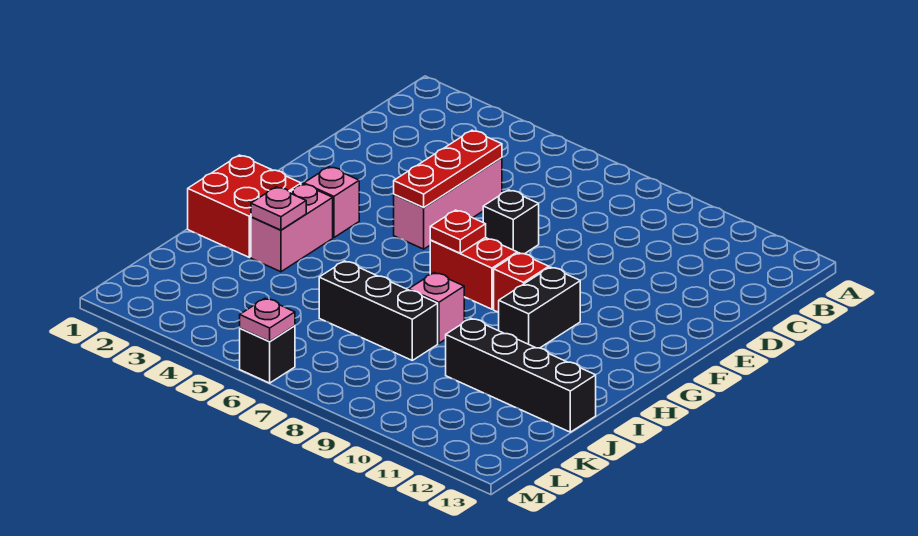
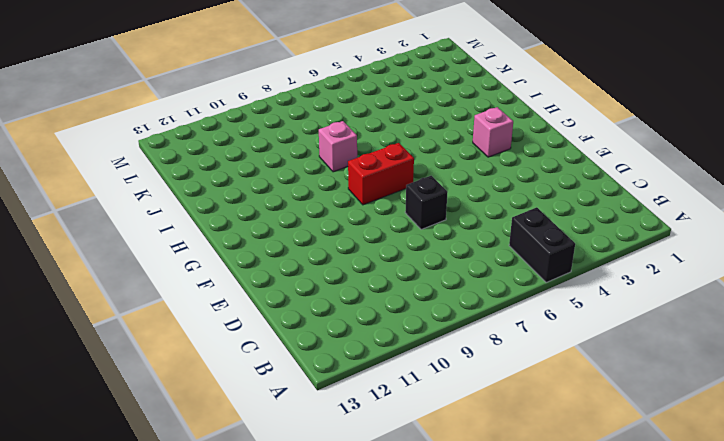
black 1x2 brick [509,207,575,282] -> black 1x2 brick moved to [498,267,580,348]
none -> pink 1x3 brick [394,158,502,249]
none -> red 1x1 brick [494,253,549,312]
none -> red 2x2 brick [188,155,301,257]

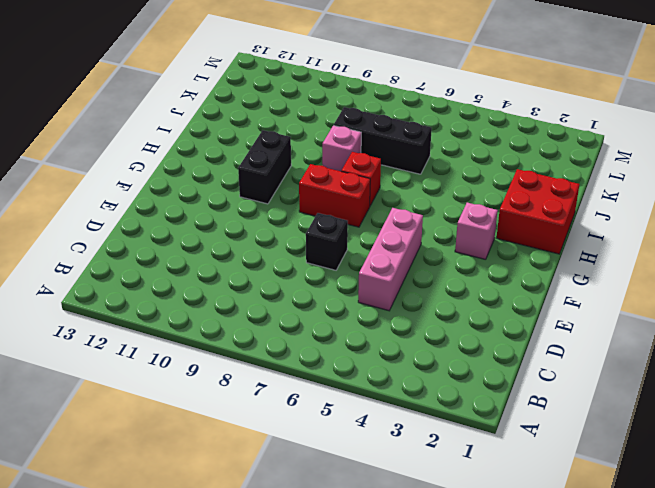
red 1x1 brick [341,152,381,206] -> red 1x1 brick moved to [494,253,549,312]
none -> pink 1x2 brick [251,184,333,272]
none -> black 1x4 brick [446,318,596,432]
none -> black 1x1 brick [240,326,295,383]

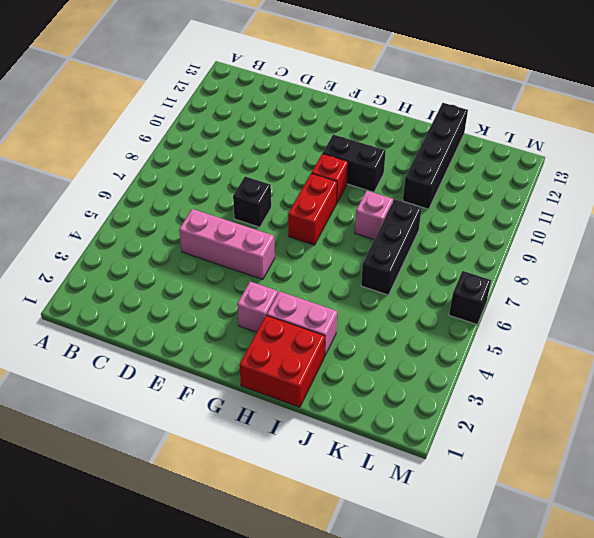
none -> red 1x3 plate [394,130,502,207]
none -> red 1x1 plate [430,210,486,253]
none -> pink 1x1 plate [251,187,306,230]

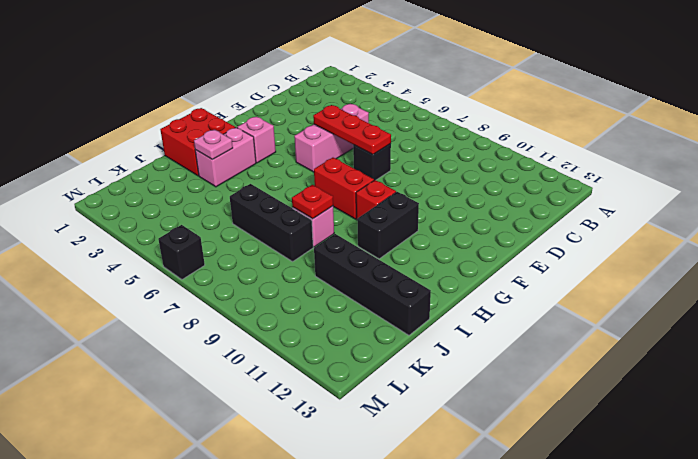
red 1x3 plate [313,105,391,155] -> red 1x3 plate turned to [394,130,502,207]
red 1x1 plate [292,185,333,219] -> red 1x1 plate moved to [430,210,486,253]
none -> pink 1x1 plate [240,299,295,342]

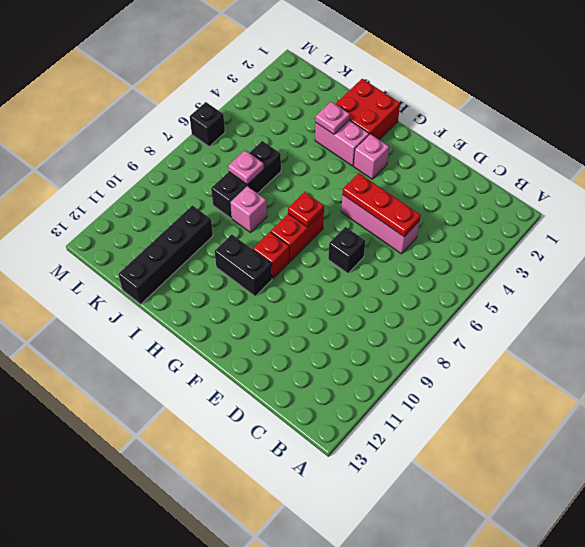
pink 1x1 plate [228,151,264,184] -> pink 1x1 plate moved to [240,299,295,342]

